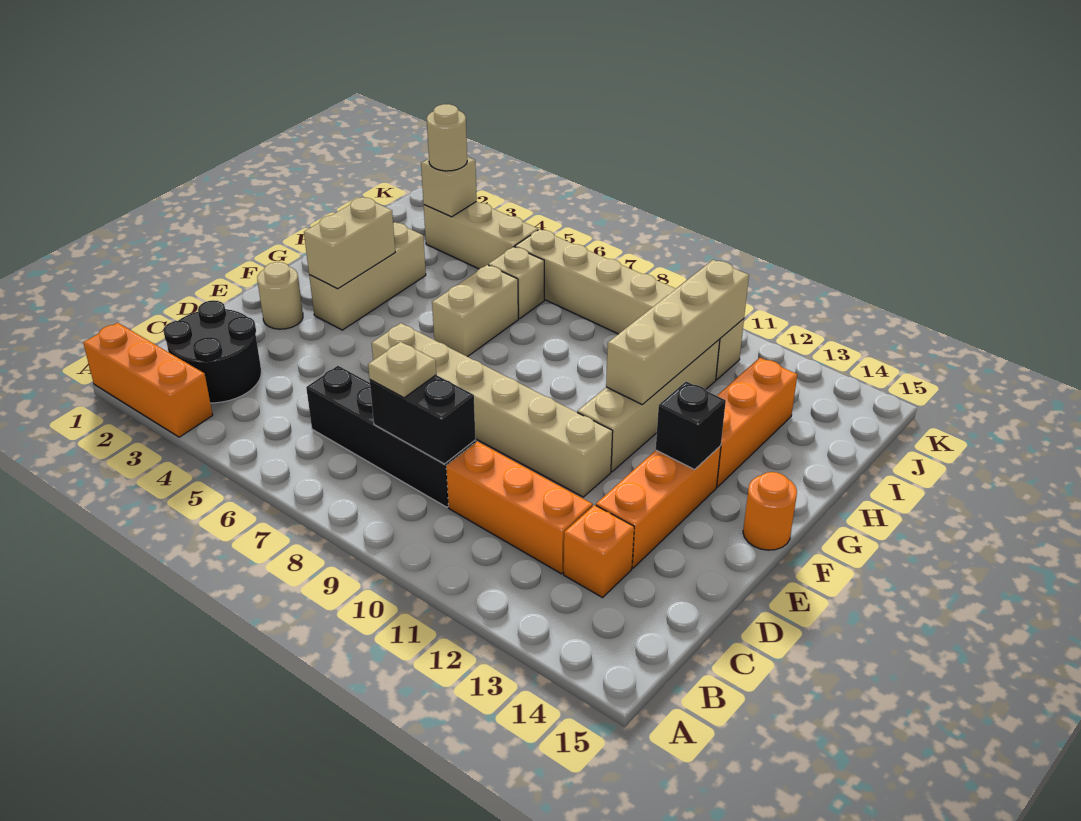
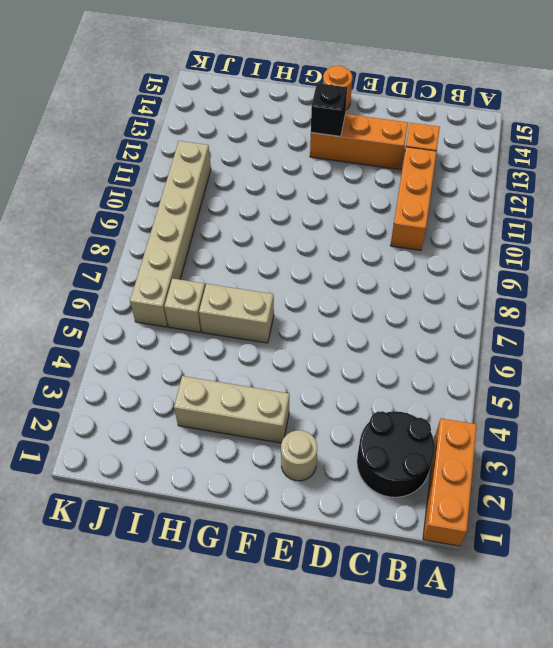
none -> black 1x4 brick [306,366,476,507]
none -> tan 1x6 brick [372,323,613,497]
none -> tan 1x4 brick [577,339,720,472]

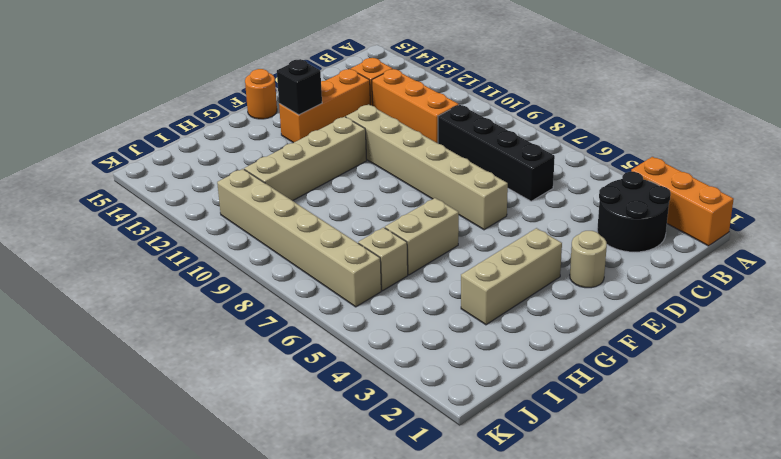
none -> orange 1x3 brick [717,358,797,487]
none -> tan 1x3 brick [424,202,538,269]
none -> black 1x2 brick [370,375,476,464]

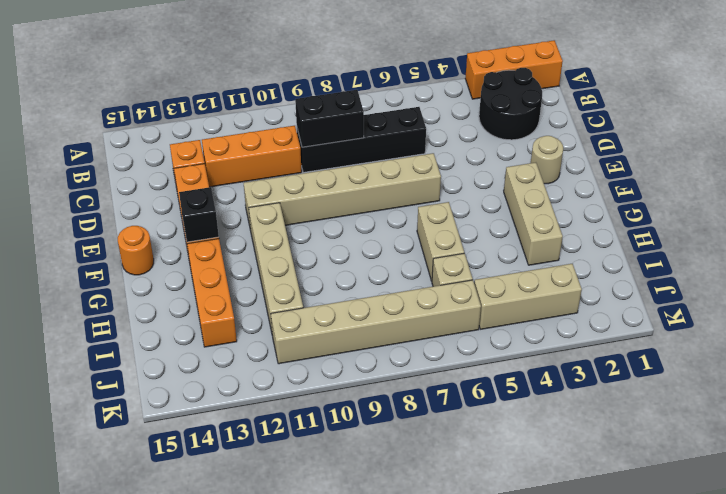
none -> tan 1x2 brick [304,197,395,289]
none -> tan 1x4 brick [606,260,749,405]
none -> tan 1x1 brick [421,157,477,217]

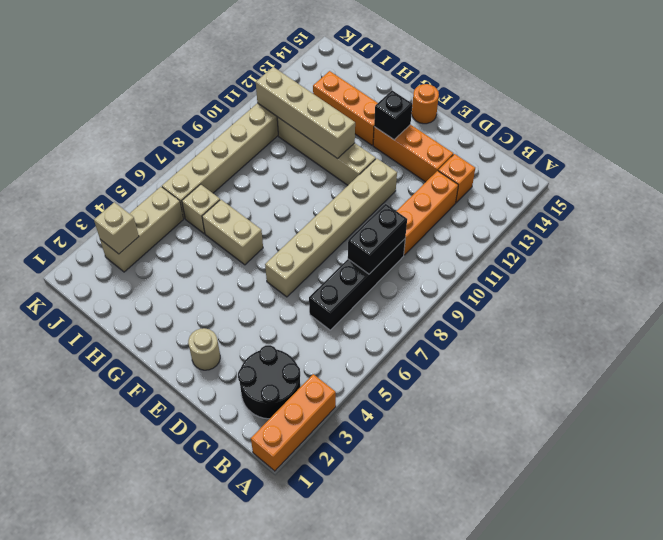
none -> tan 1x3 brick [309,222,426,330]
none -> tan 1x2 brick [304,197,395,289]
none -> tan 1x1 plate [368,342,436,398]

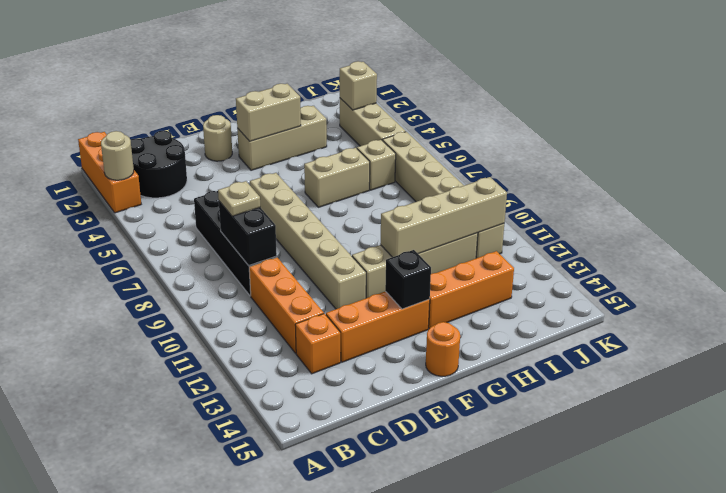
tan 1x1 round brick [101,131,134,180] -> tan 1x1 round brick moved to [427,104,467,171]

